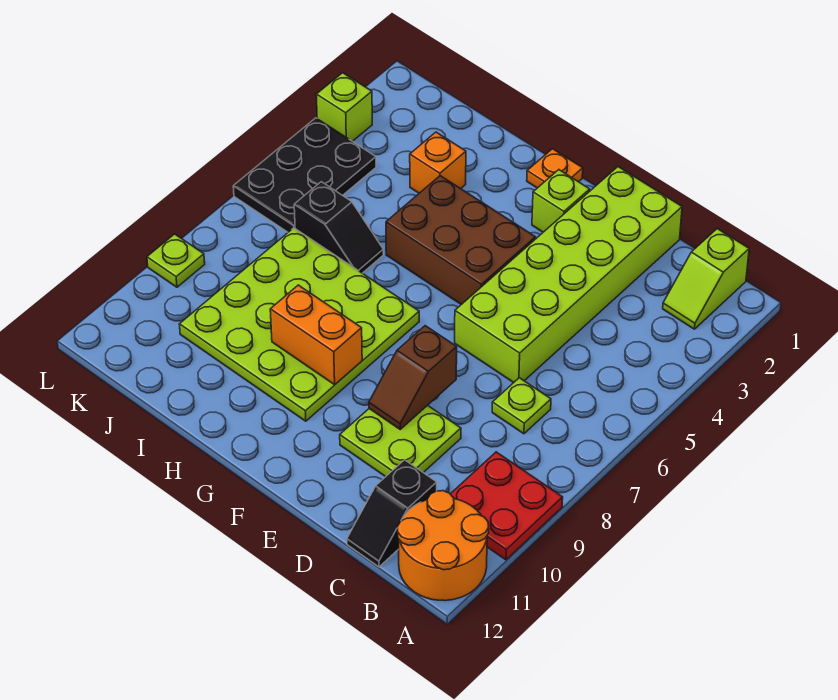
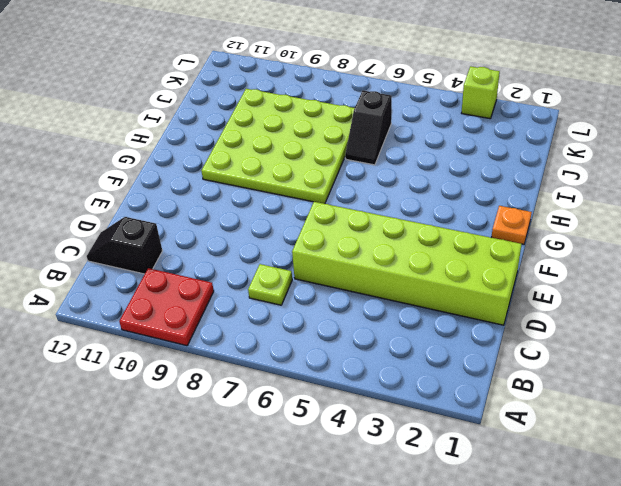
none -> orange 2x2 round brick [397,491,489,601]
none -> lime 1x2 slope [663,229,749,329]
none -> lime 2x2 plate [340,405,461,477]

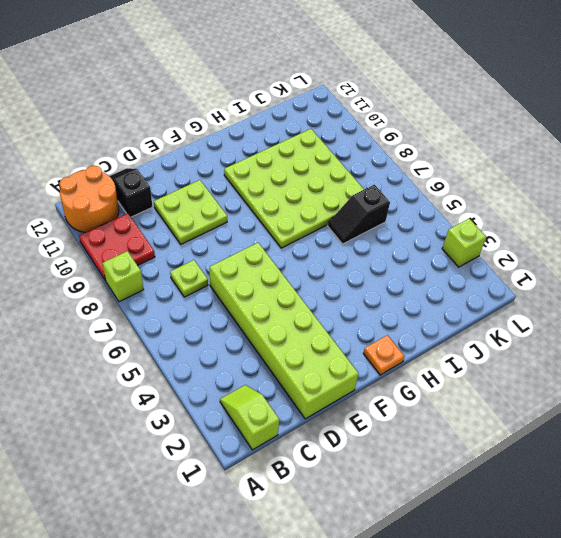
lime 1x1 brick [103,251,144,302] -> lime 1x1 brick moved to [532,170,590,232]
none -> brown 2x3 brick [386,176,535,305]
none -> orange 1x1 brick [410,132,466,193]
none -> black 2x3 plate [233,118,376,232]

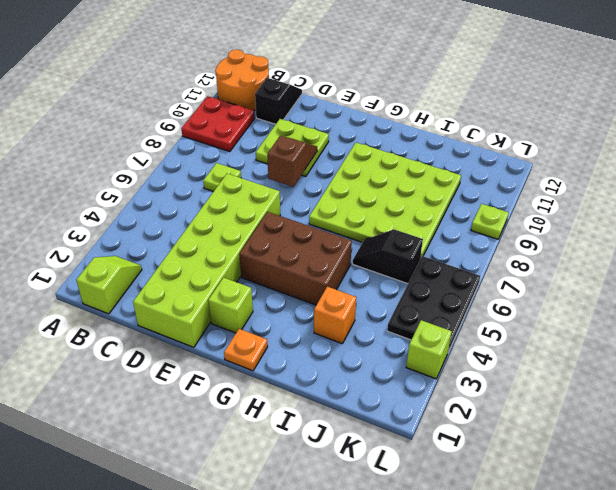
none -> orange 1x2 brick [270,285,362,385]

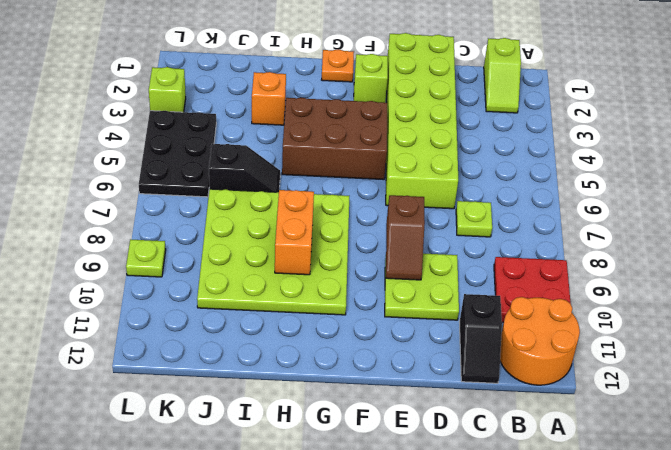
orange 1x2 brick [275,190,314,275] -> orange 1x2 brick turned to [270,285,362,385]

